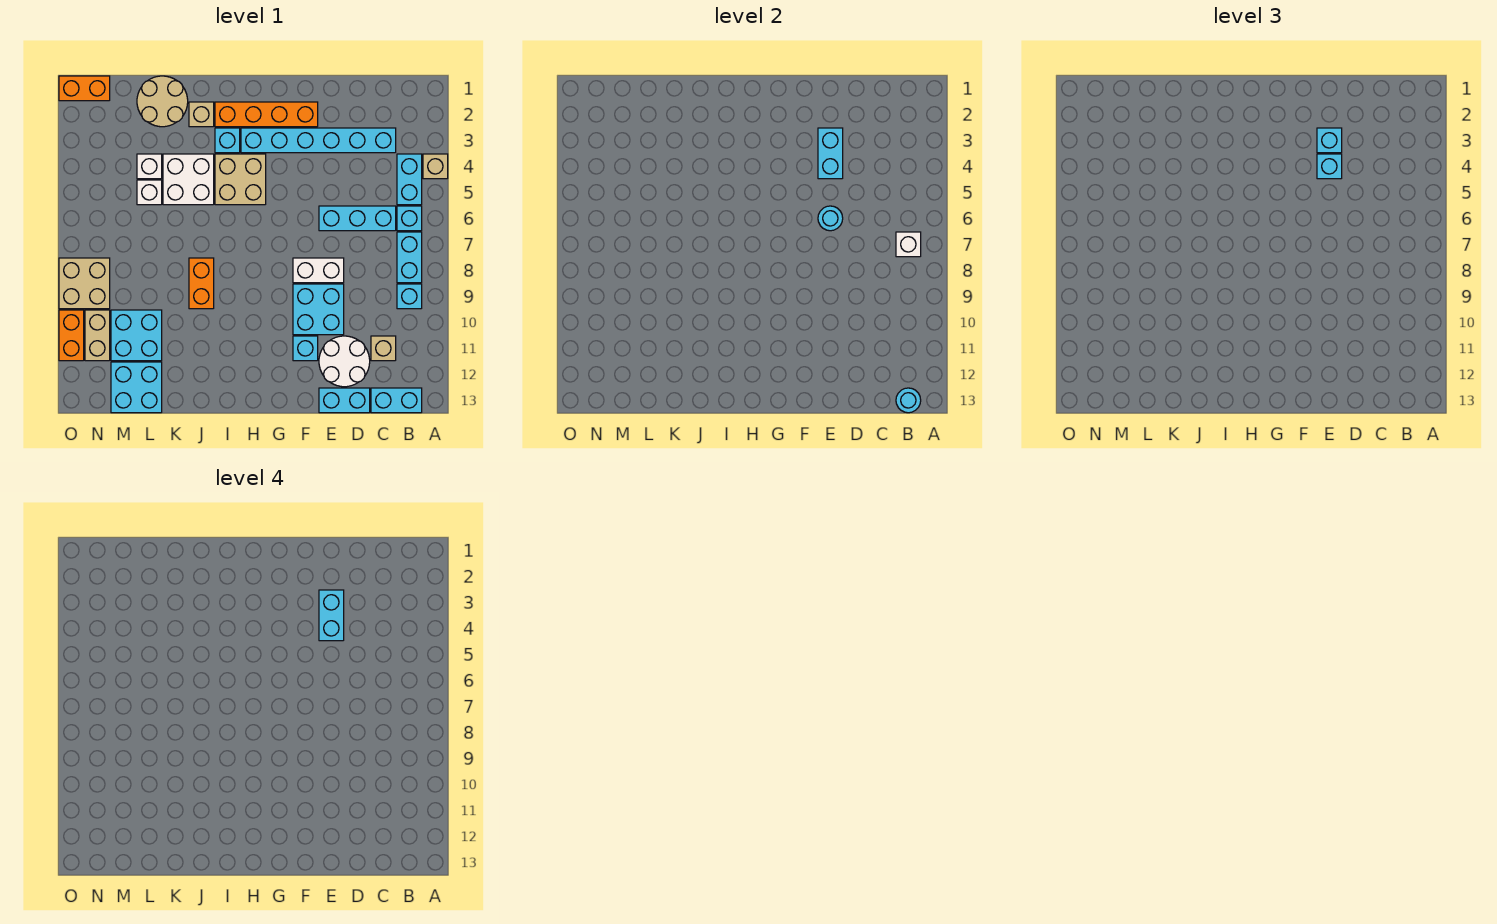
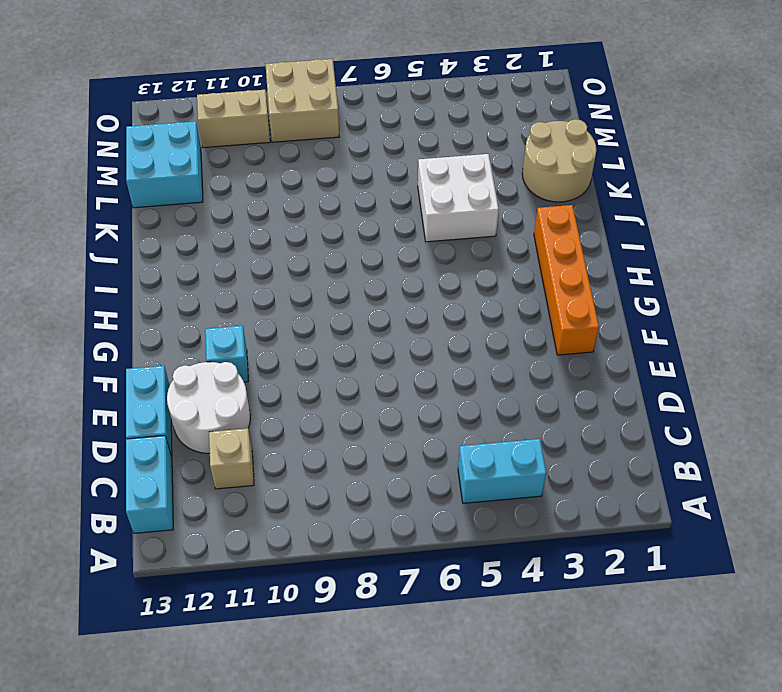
none -> tan 1x1 brick [423,154,448,179]
none -> cyan 1x1 brick [397,206,422,231]
none -> cyan 1x2 brick [397,232,422,283]
none -> cyan 1x1 brick [397,284,422,309]

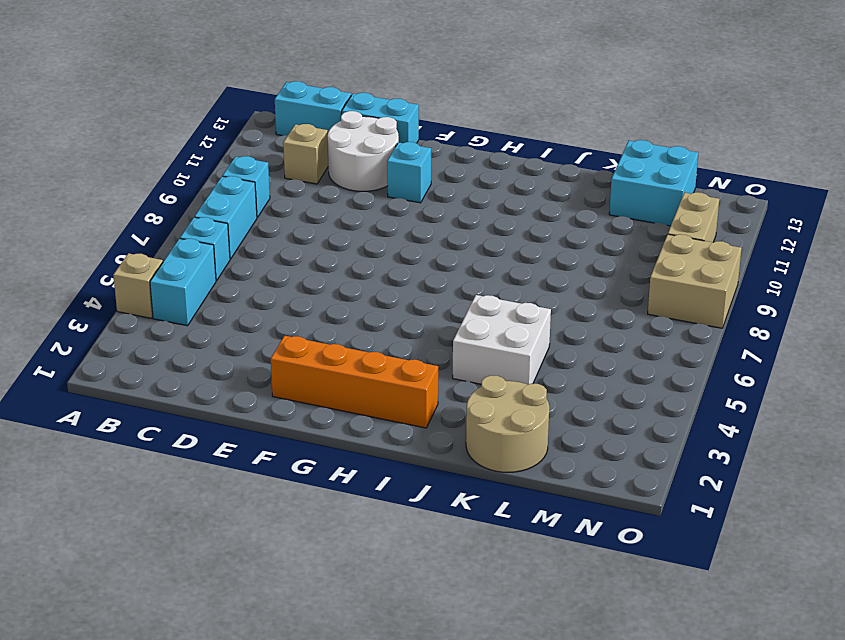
none -> cyan 1x6 brick [241,128,396,153]
none -> cyan 1x3 brick [319,206,396,231]
none -> white 1x2 brick [293,258,344,283]
none -> cyan 2x2 brick [293,284,344,335]

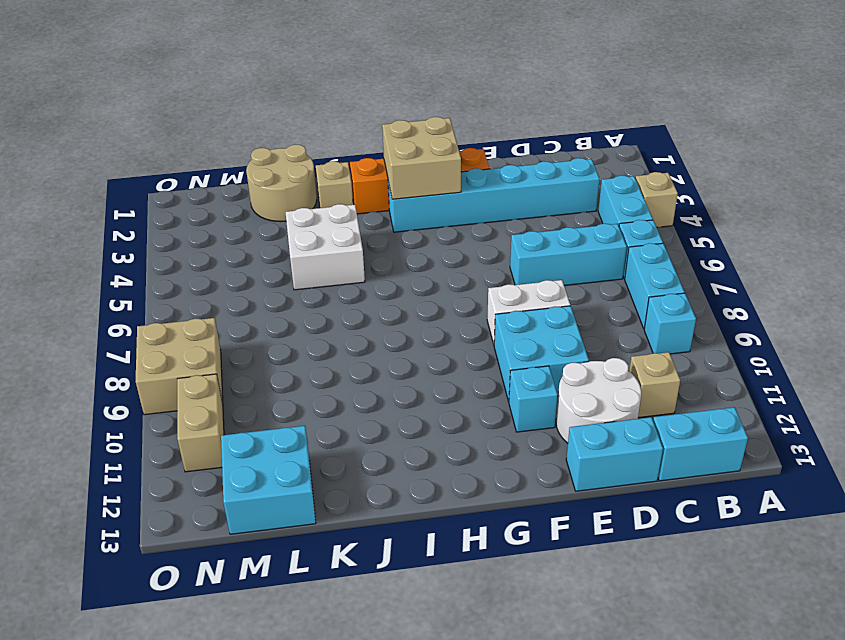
tan 2x2 brick [382,117,461,199] -> tan 2x2 brick moved to [215,154,266,205]
none -> cyan 1x1 brick [215,128,240,153]
none -> orange 1x2 brick [189,258,214,309]
none -> white 1x1 brick [137,154,162,179]
none -> white 1x1 brick [137,180,162,205]

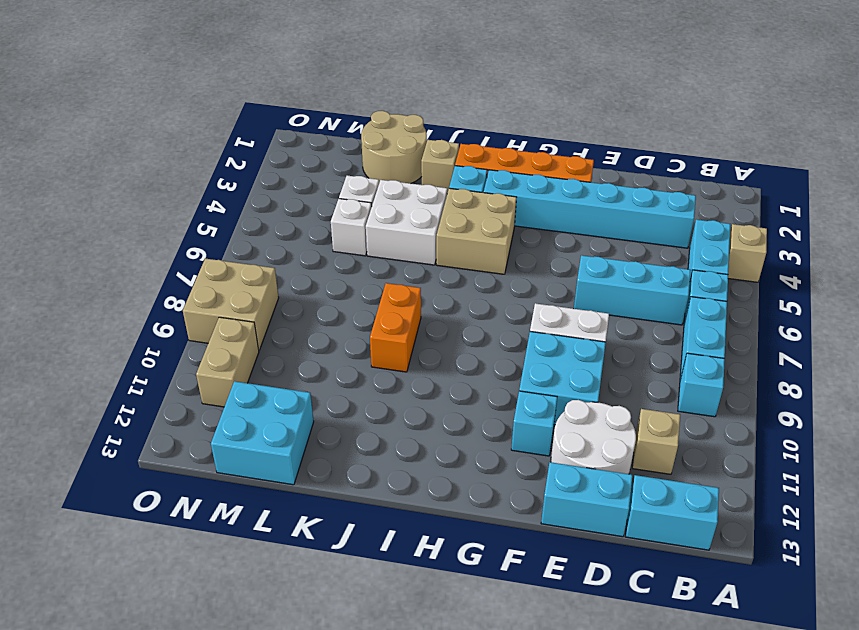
none -> cyan 2x2 brick [111,310,162,361]
none -> orange 1x2 brick [59,76,110,101]
none -> orange 1x2 brick [59,310,84,361]
none -> white 1x1 brick [896,232,921,257]

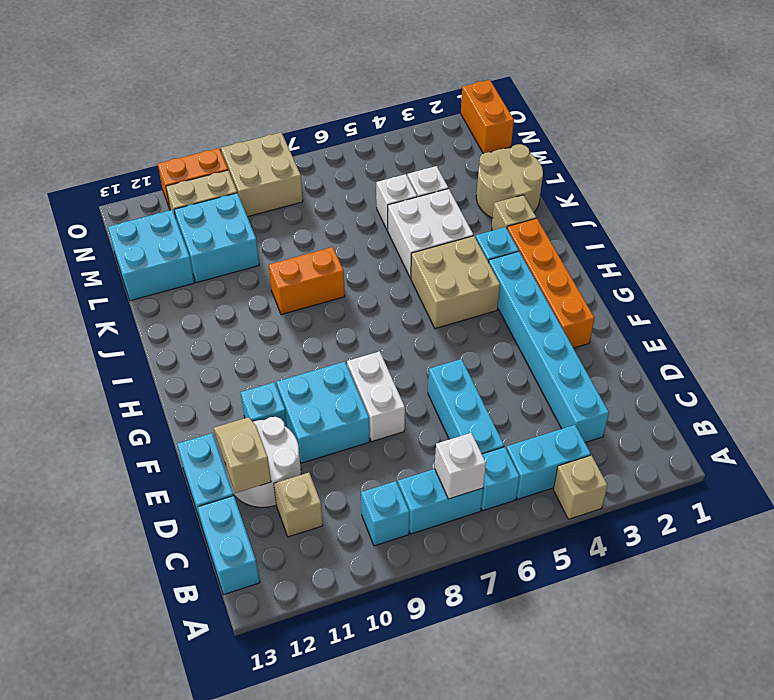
tan 1x2 slope [214,417,271,493] -> none
none -> cyan 1x1 round brick [896,388,921,413]
none -> cyan 1x2 brick [818,128,843,179]
none -> cyan 1x1 round brick [818,206,843,231]
none -> cyan 1x1 brick [1317,128,1342,153]

